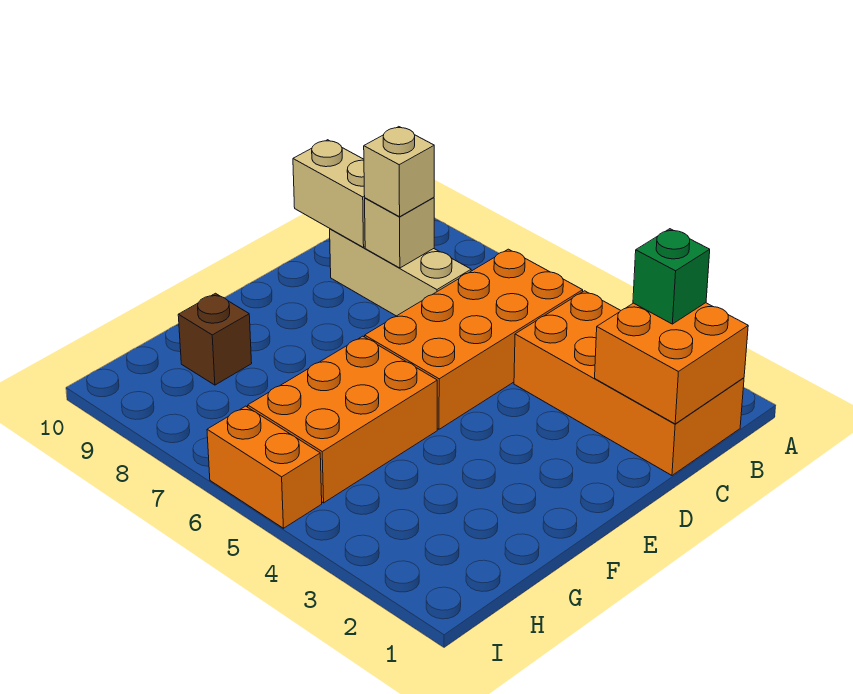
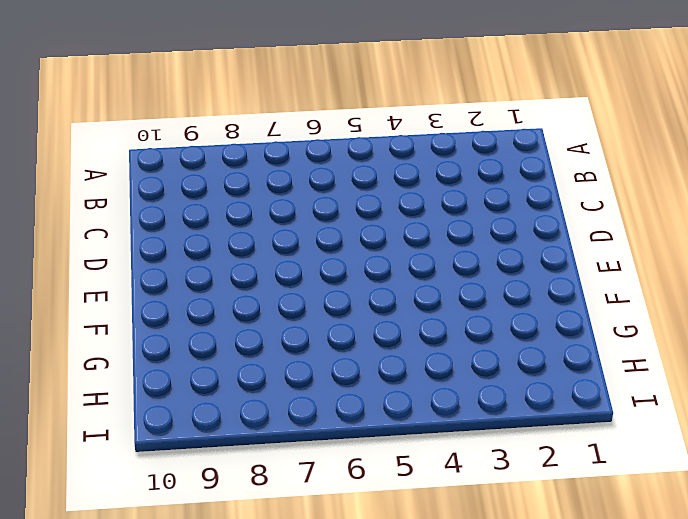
none -> orange 2x4 brick [514,291,744,475]
none -> orange 2x4 brick [365,249,583,429]

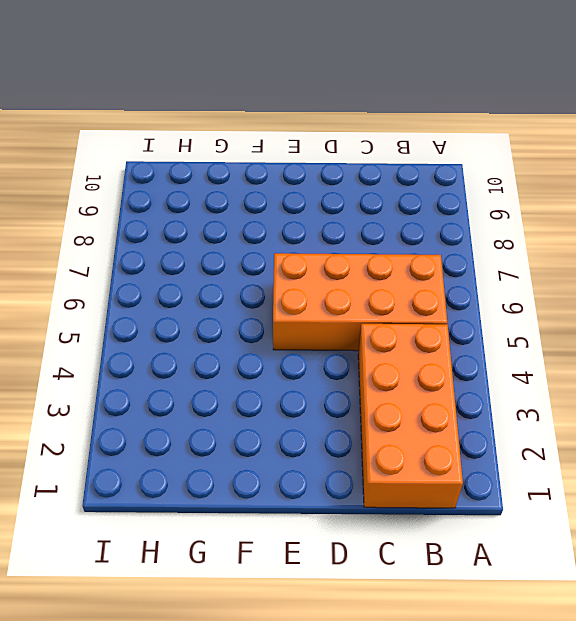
none -> tan 1x3 brick [330,229,471,316]
none -> orange 2x3 brick [248,336,437,503]

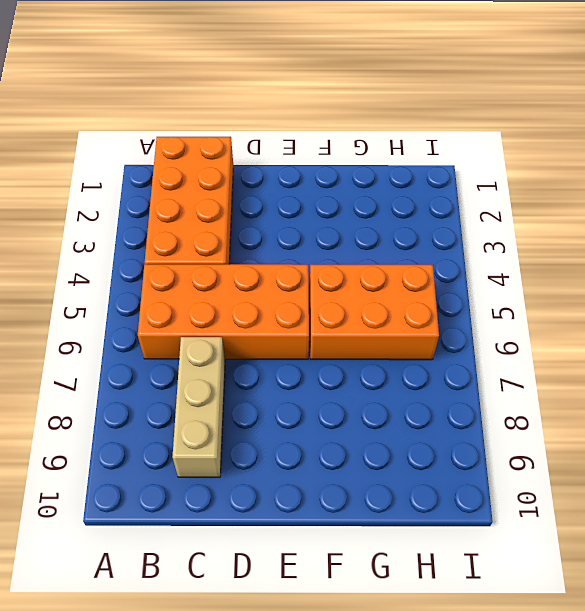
none -> brown 1x1 brick [178,293,252,385]
none -> orange 1x2 brick [207,406,322,528]

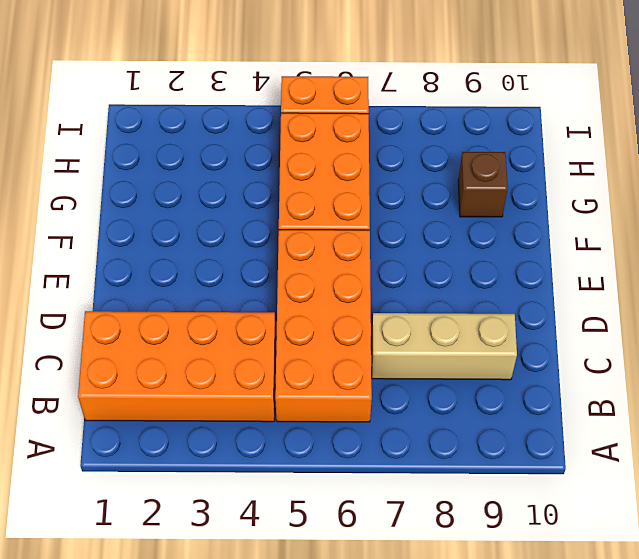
none -> orange 2x2 brick [595,303,748,424]
none -> tan 1x1 brick [365,197,434,268]

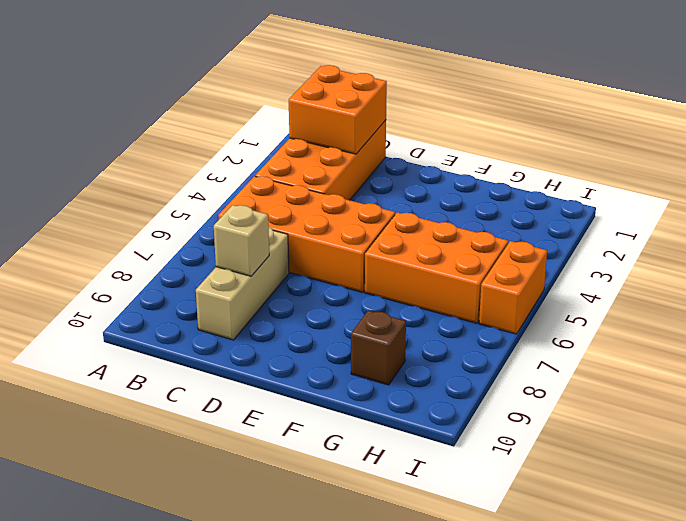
none -> tan 1x2 brick [293,140,365,247]
none -> green 1x1 brick [633,229,710,324]

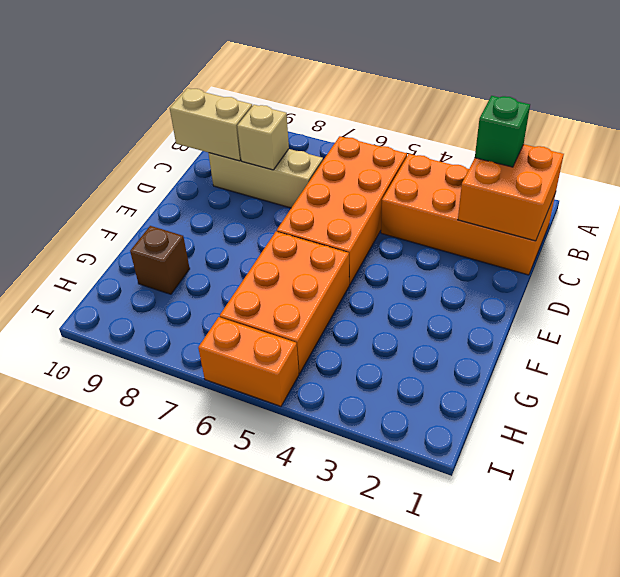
none -> tan 1x1 brick [364,127,434,217]

